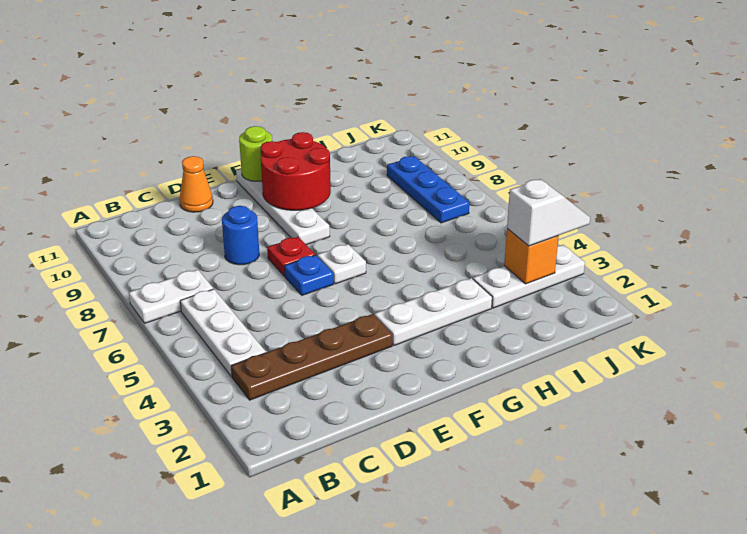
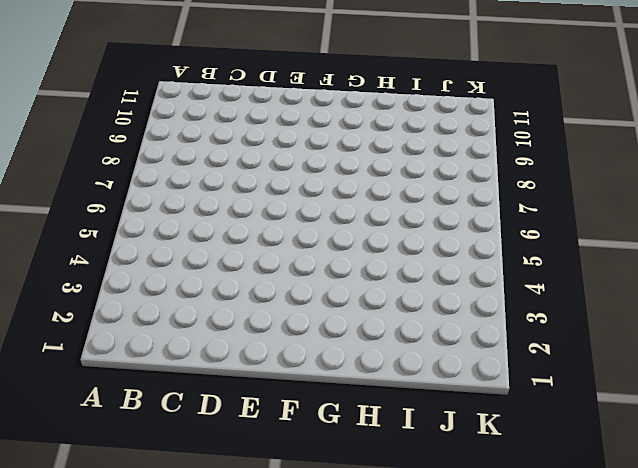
none -> white 1x2 plate [129,270,213,323]
none -> brown 1x4 plate [231,314,392,400]
none -> white 1x3 plate [180,289,266,376]

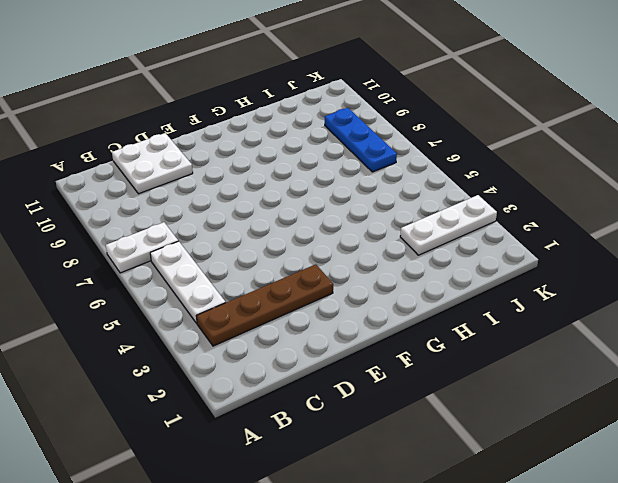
white 2x2 plate [112,133,193,194] -> orange 1x1 cone [179,156,213,212]
none -> blue 1x1 round brick [222,206,259,265]
none -> blue 1x1 plate [284,255,333,295]
none -> red 1x1 plate [267,237,315,276]

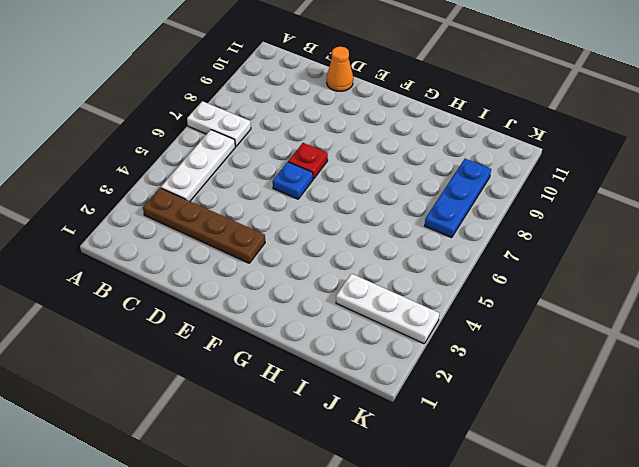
none -> blue 1x1 round brick [222,206,259,265]
none -> white 1x3 plate [375,278,492,346]
none -> white 1x1 plate [317,244,366,284]

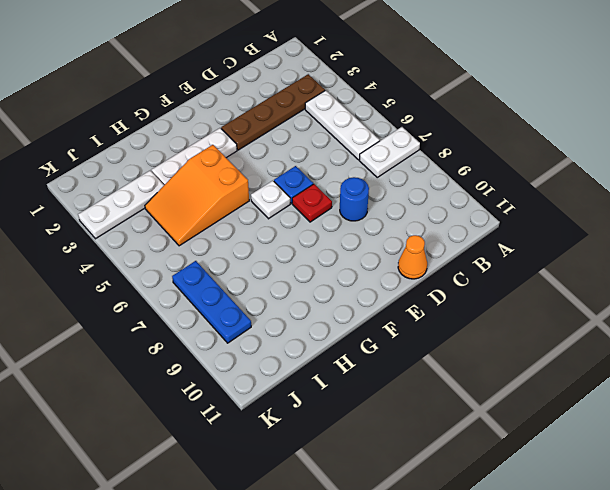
orange 2x3 slope [145,145,249,246] -> none
none -> white 1x4 plate [236,169,330,245]
none -> red 2x2 round brick [261,132,331,210]
none -> lime 1x1 round brick [239,126,272,181]

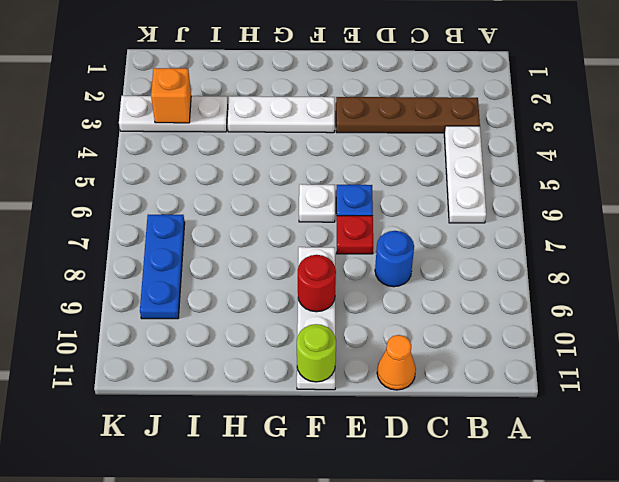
red 1x1 round brick [298,255,336,312] -> red 2x2 round brick [261,132,331,210]
none -> white 1x2 plate [129,270,213,323]
none -> white 1x2 slope [507,179,590,246]

